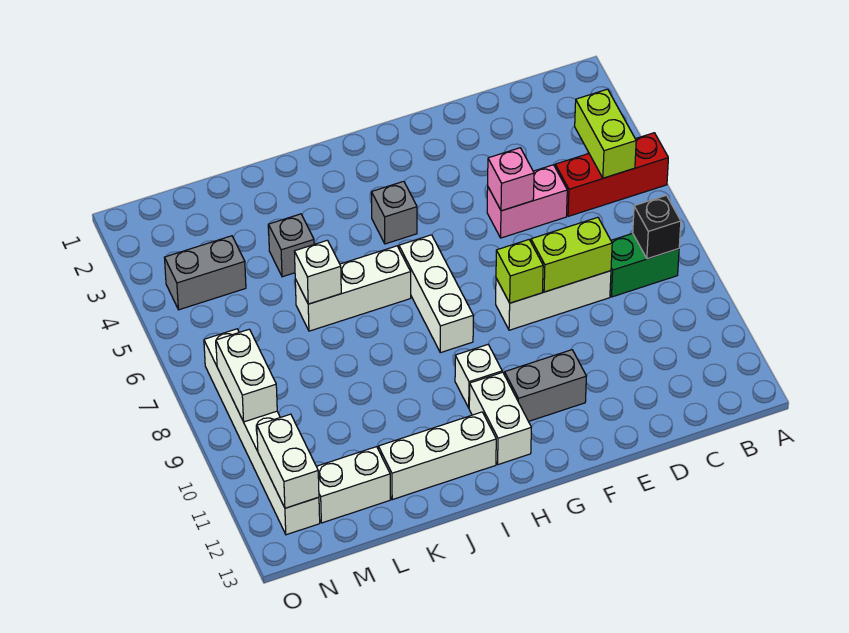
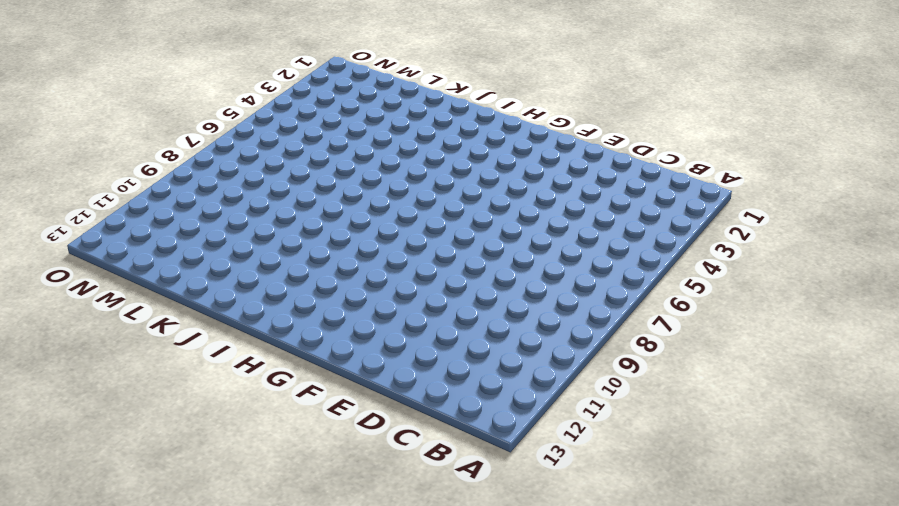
none -> red 1x3 brick [555,133,668,216]
none -> green 1x2 brick [610,233,679,297]
none -> pink 1x2 brick [487,165,567,238]

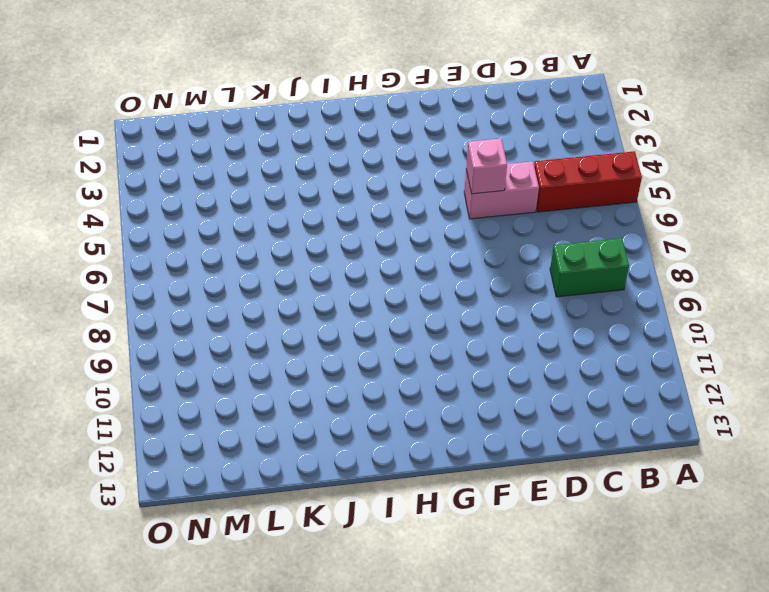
none -> white 1x3 brick [496,271,611,330]
none -> grey 1x2 brick [505,350,586,421]
none -> grey 1x1 brick [371,181,417,244]

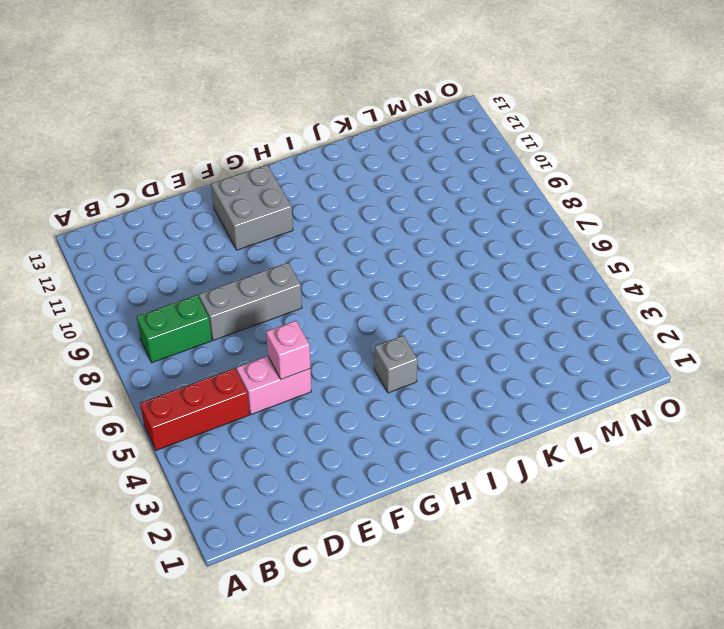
grey 1x3 brick [199,263,302,340] -> white 1x3 brick [496,271,611,330]
grey 2x2 brick [211,165,293,250] -> grey 1x2 brick [505,350,586,421]
none -> white 1x3 brick [399,235,473,353]
none -> white 1x1 brick [455,345,502,408]
none -> white 1x2 brick [469,372,531,465]

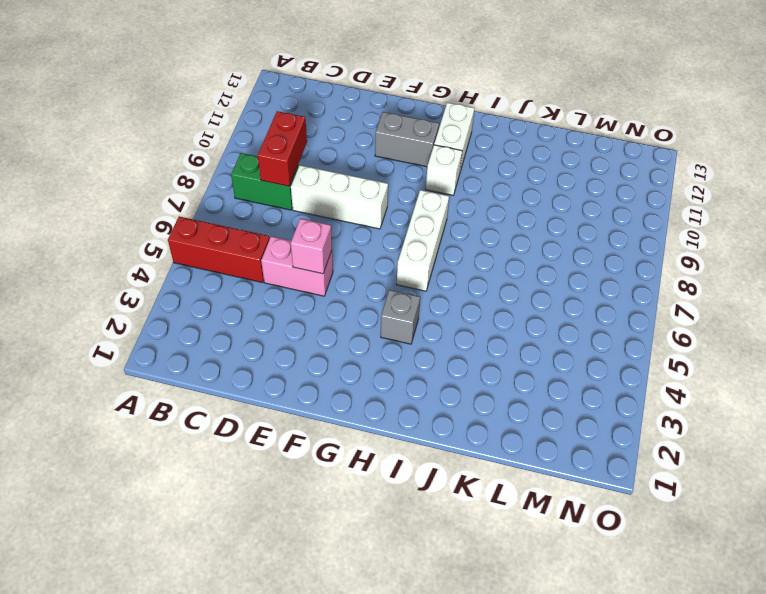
red 1x2 brick [258,111,307,186] -> none
none -> white 1x3 brick [295,246,411,331]
none -> white 1x3 brick [378,412,496,500]
none -> grey 1x1 brick [268,214,314,277]

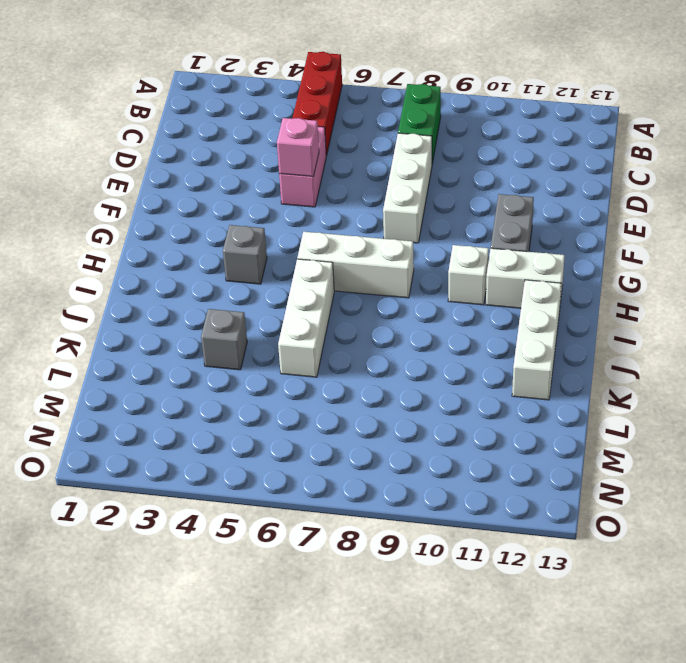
none -> white 1x2 brick [317,447,391,523]
none -> grey 1x2 brick [164,236,246,310]
none -> white 1x6 brick [204,329,320,535]

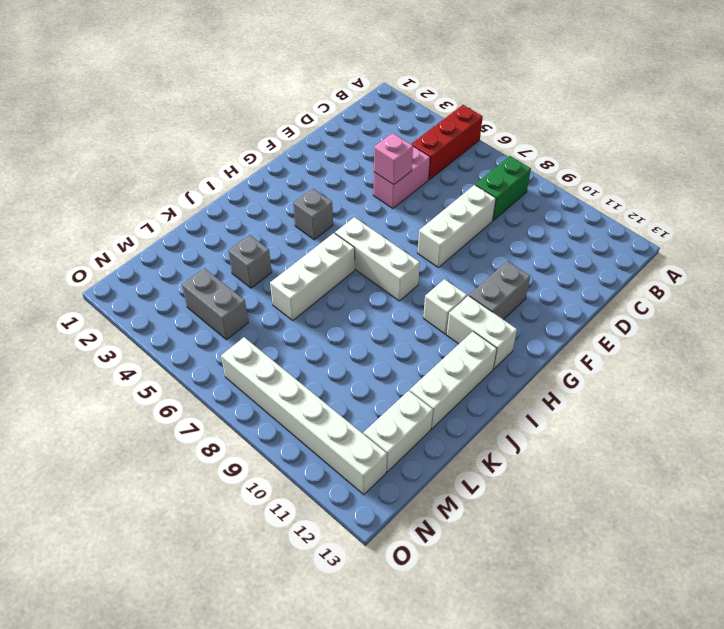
grey 1x2 brick [182,268,248,340] -> grey 1x2 brick turned to [164,236,246,310]
none -> lime 1x2 brick [575,89,636,178]
none -> black 1x1 brick [633,195,681,259]
none -> lime 1x2 brick [531,217,612,292]

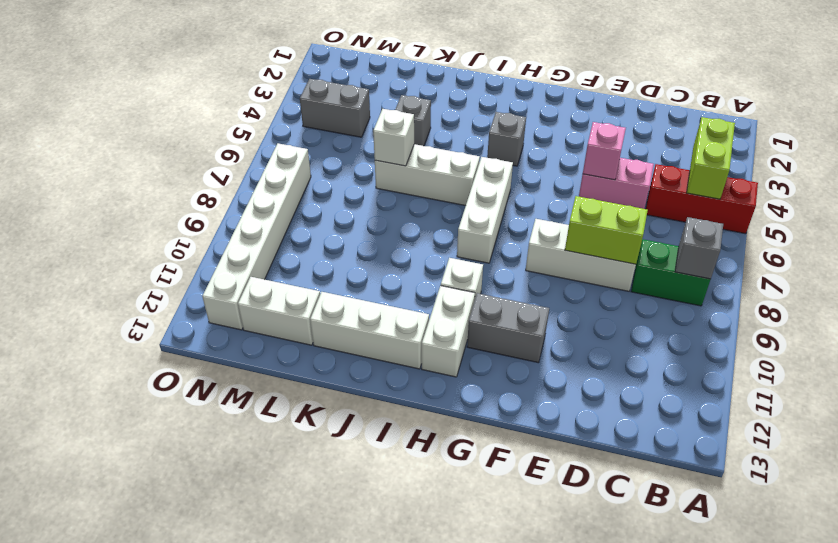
grey 1x1 brick [675,217,723,279] -> black 1x1 brick [633,195,681,259]
none -> lime 1x1 brick [496,240,543,303]
none -> white 1x2 brick [216,329,277,422]
none -> white 1x2 brick [257,414,319,508]

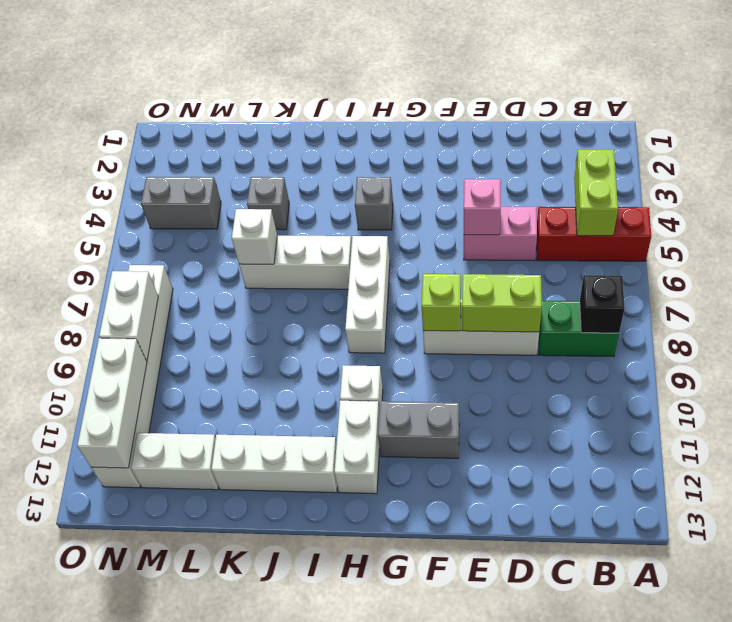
white 1x3 brick [77,338,147,468] -> white 1x2 brick [257,414,319,508]

